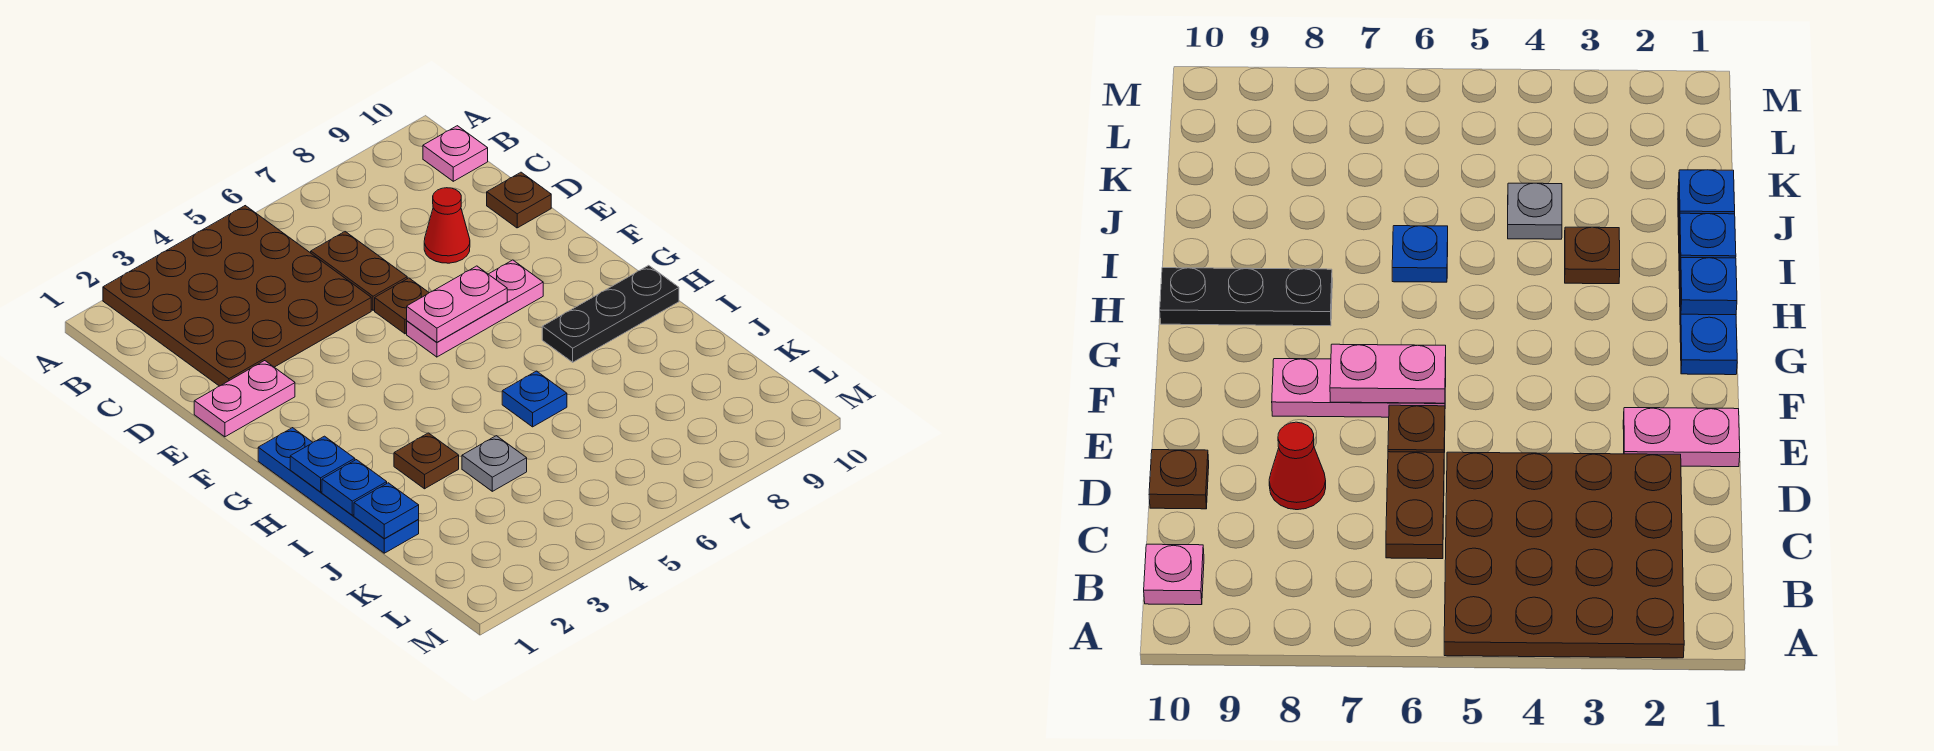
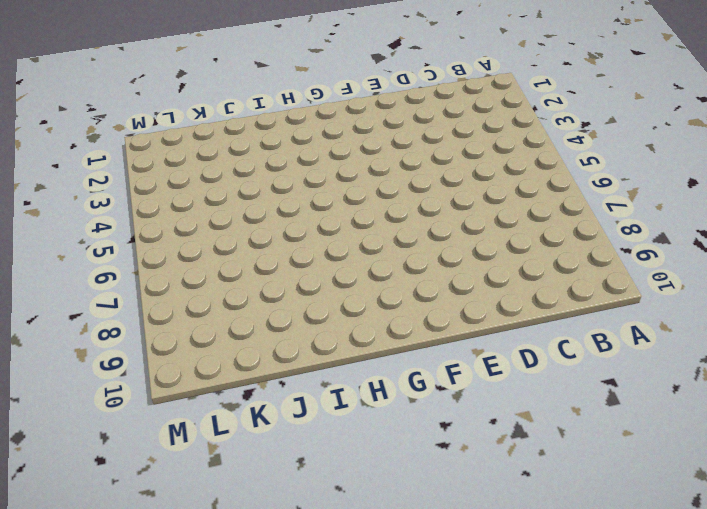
none -> brown 4x4 plate [103,206,371,386]
none -> pink 1x1 plate [423,126,488,181]
none -> brown 1x2 plate [311,232,407,310]

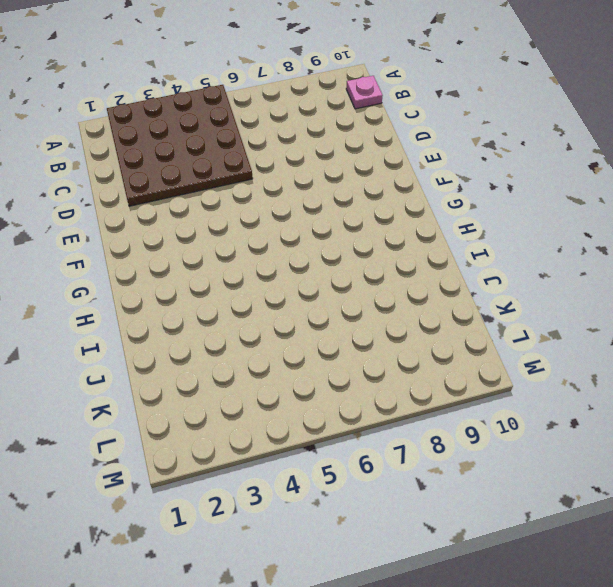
none -> brown 1x2 plate [311,232,407,310]
none -> red 1x1 cone [424,188,470,263]
none -> brown 1x1 plate [487,172,551,228]

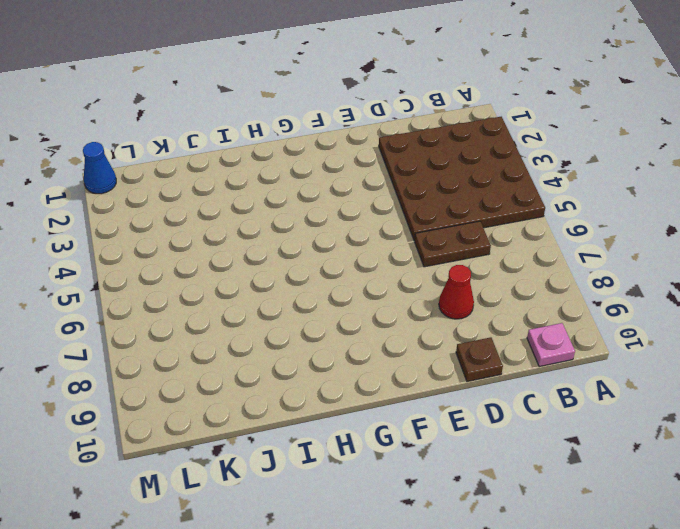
blue 1x1 cone [83,142,116,194] -> none
none -> pink 1x2 plate [194,361,295,437]
none -> brown 1x1 plate [375,278,429,334]
none -> pink 1x3 plate [407,260,543,357]

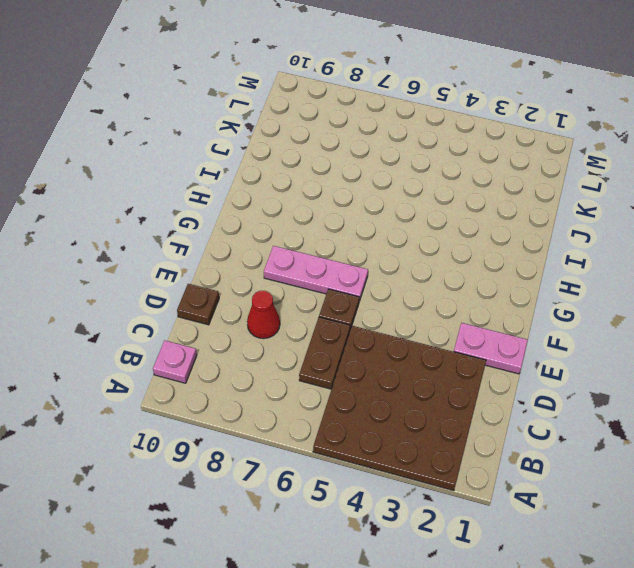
none -> blue 1x4 plate [258,428,419,553]
none -> black 1x3 plate [542,265,679,362]
none -> brown 1x1 plate [394,433,459,489]

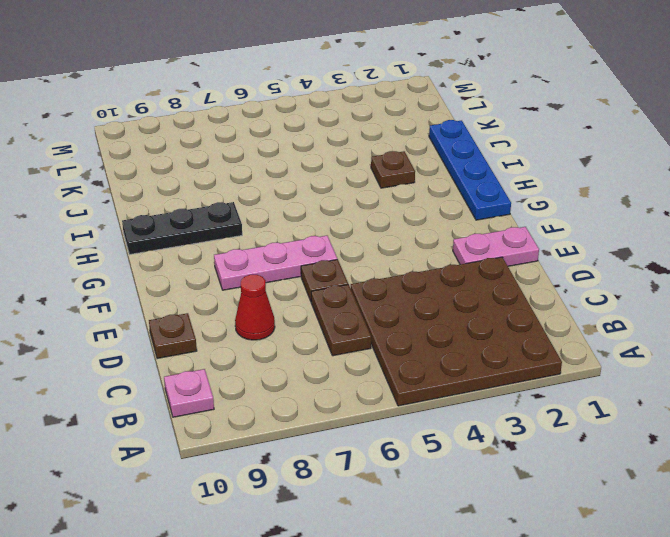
none -> blue 1x1 plate [502,371,567,427]
none -> grey 1x1 plate [462,436,527,491]
none -> pink 1x2 plate [407,266,507,342]

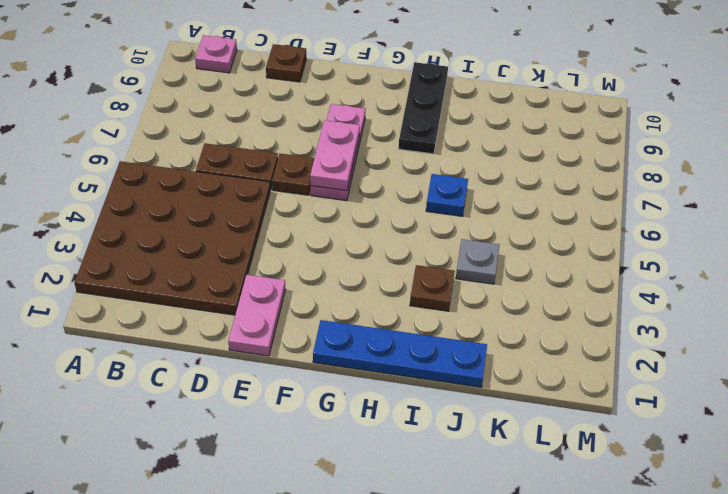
none -> red 1x1 cone [424,188,470,263]
none -> blue 1x1 plate [290,436,355,492]
none -> blue 1x1 plate [322,460,387,515]

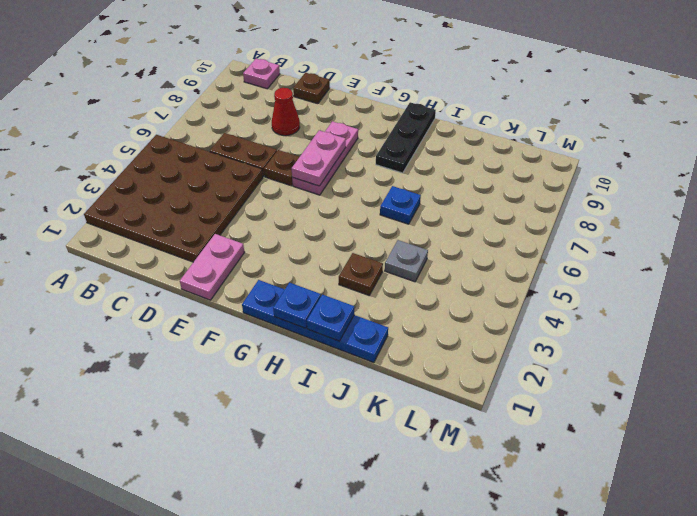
none -> blue 1x1 plate [354,483,419,539]

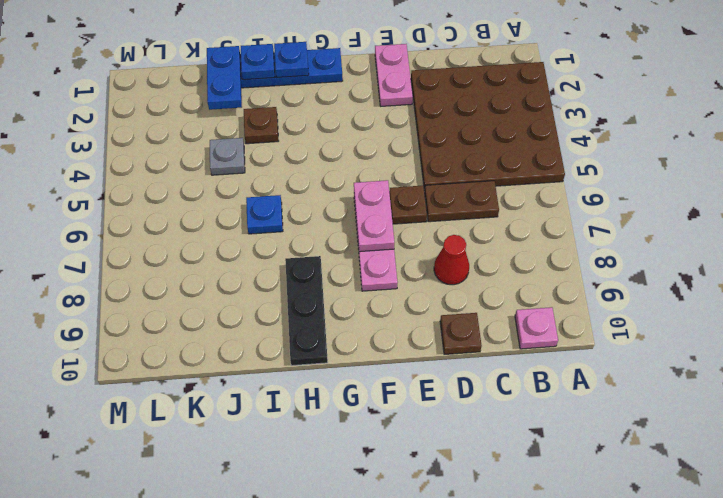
blue 1x2 plate [207,46,242,110] -> blue 1x1 plate [354,483,419,539]

